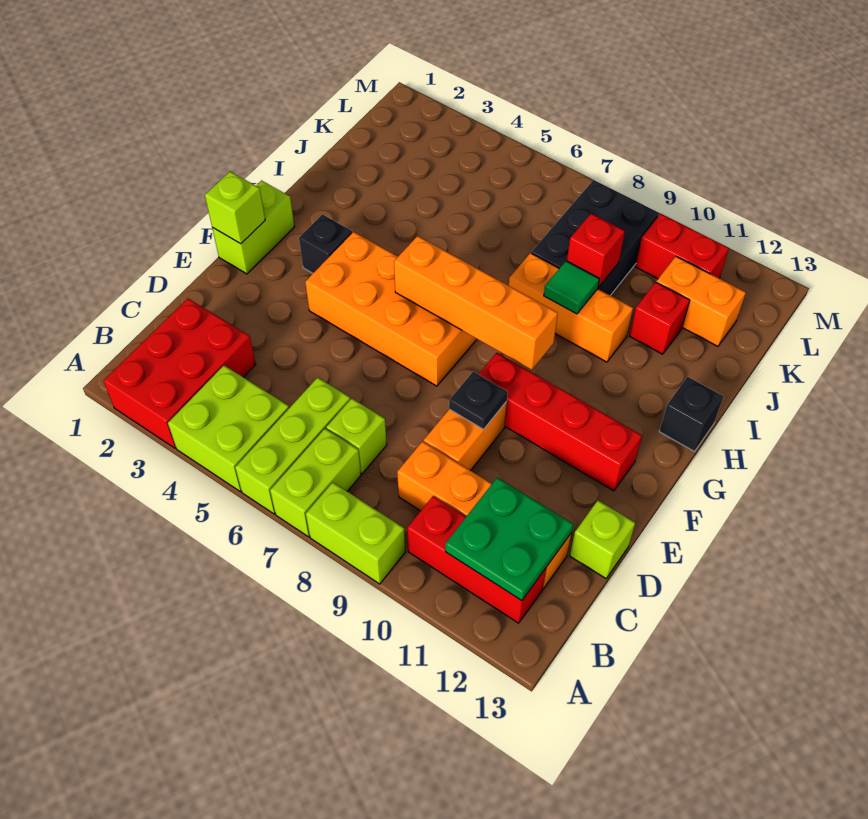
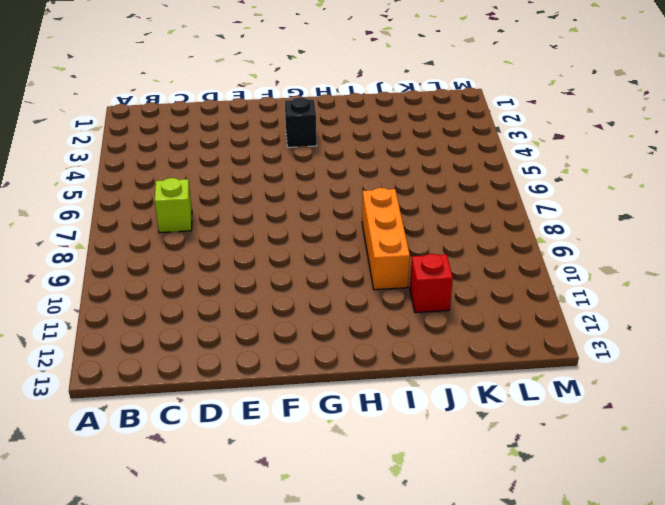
none -> red 2x3 brick [103,299,256,448]
none -> lime 2x2 brick [168,366,289,492]
none -> lime 1x3 brick [235,378,350,514]

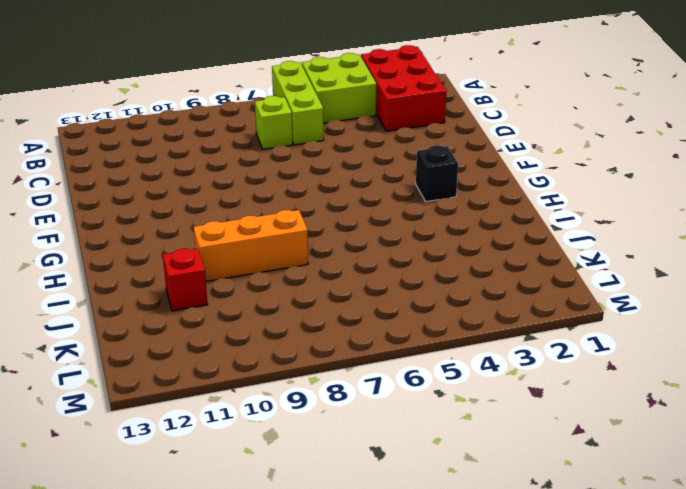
none -> lime 1x2 brick [270,429,361,537]
none -> lime 1x2 brick [306,482,405,584]
none -> red 1x3 brick [407,496,546,623]

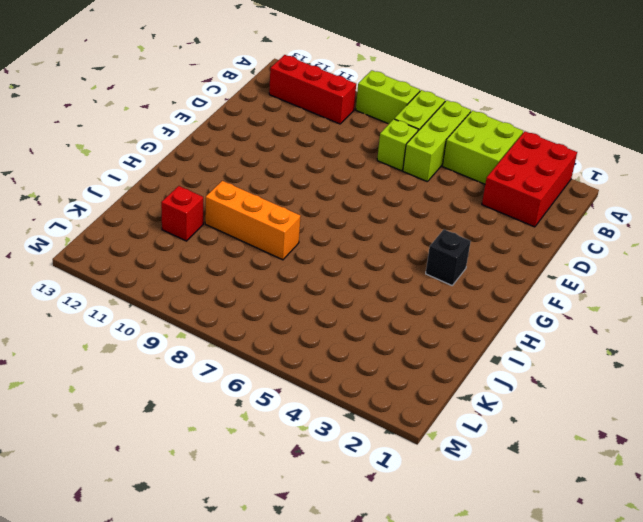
none -> orange 1x4 brick [397,442,571,588]
none -> orange 1x2 brick [424,402,507,471]
none -> lime 1x1 brick [570,501,635,578]

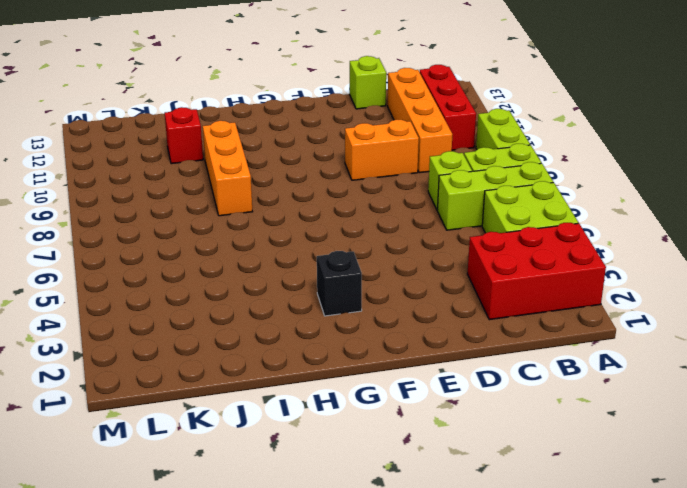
none -> lime 1x2 brick [212,181,294,274]
none -> orange 2x4 brick [305,232,477,386]
none -> red 1x4 brick [478,353,642,491]

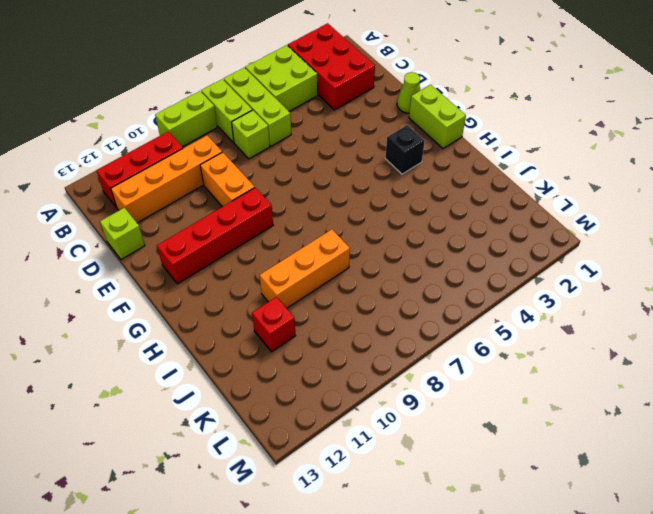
lime 1x1 cone [397,72,420,113] -> none
none -> orange 2x4 brick [305,232,477,386]
none -> black 1x1 brick [659,377,724,452]
none -> black 2x3 brick [531,180,659,295]

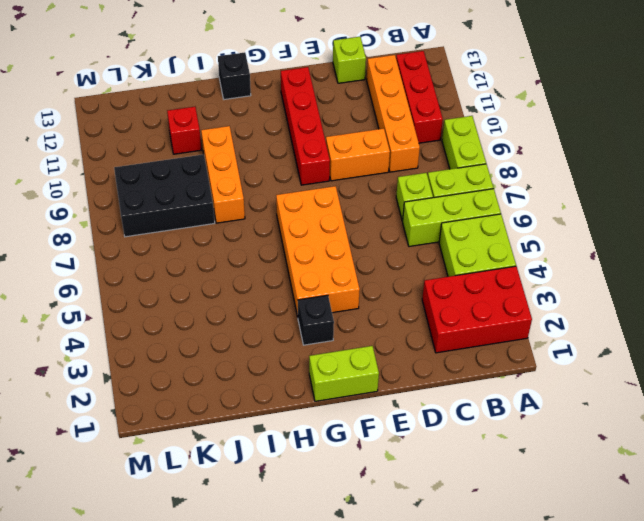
none -> orange 1x2 brick [656,257,746,346]
none -> red 1x2 brick [636,214,729,279]
none -> green 2x2 plate [445,478,573,601]

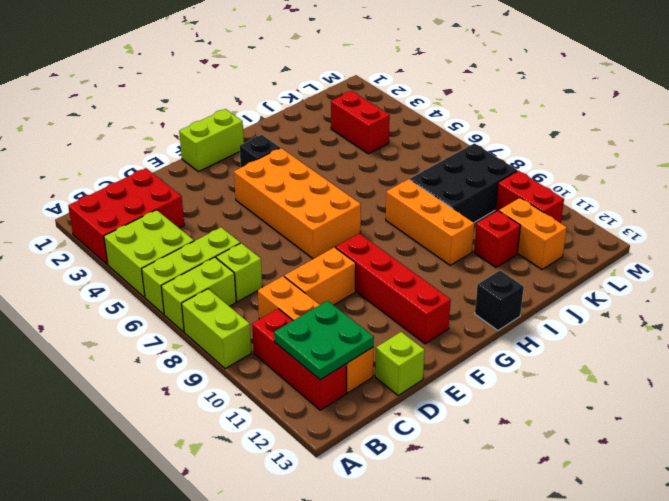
red 1x2 brick [331,91,390,154] -> none
none -> black 1x1 plate [449,372,508,429]
none -> lime 1x1 brick [205,172,265,244]
none -> orange 1x4 brick [394,236,558,370]

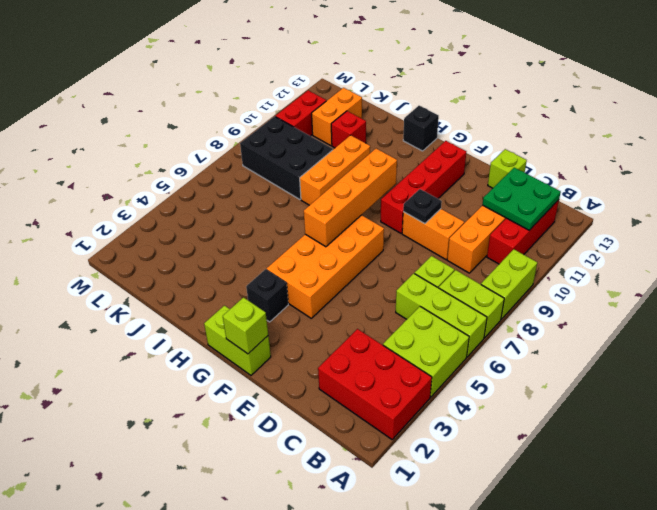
none -> green 1x1 tile [544,261,599,314]
none -> red 1x1 brick [567,214,625,287]

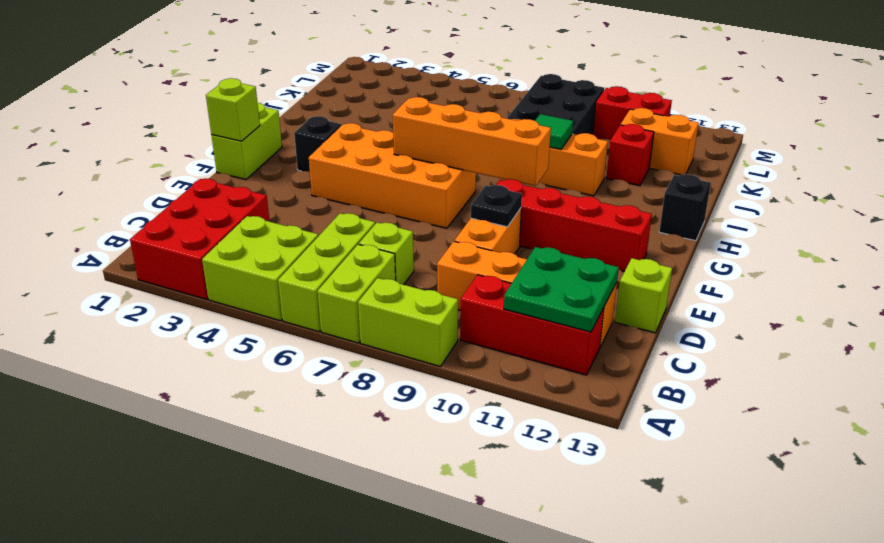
none -> red 1x1 brick [567,214,625,287]

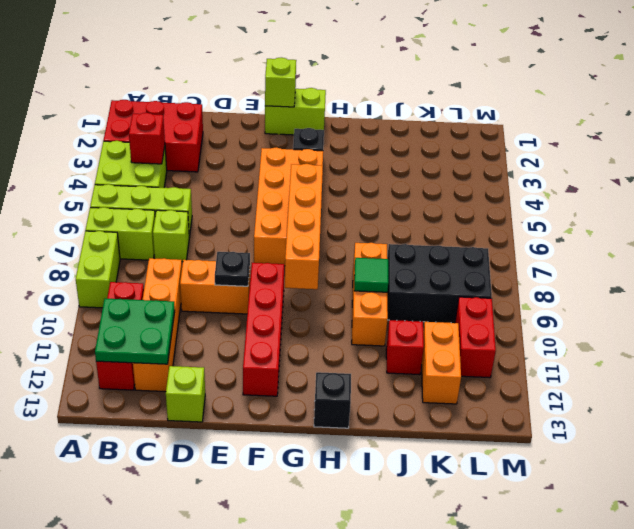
red 1x1 brick [129,113,165,164] -> red 1x1 brick moved to [567,214,625,287]

